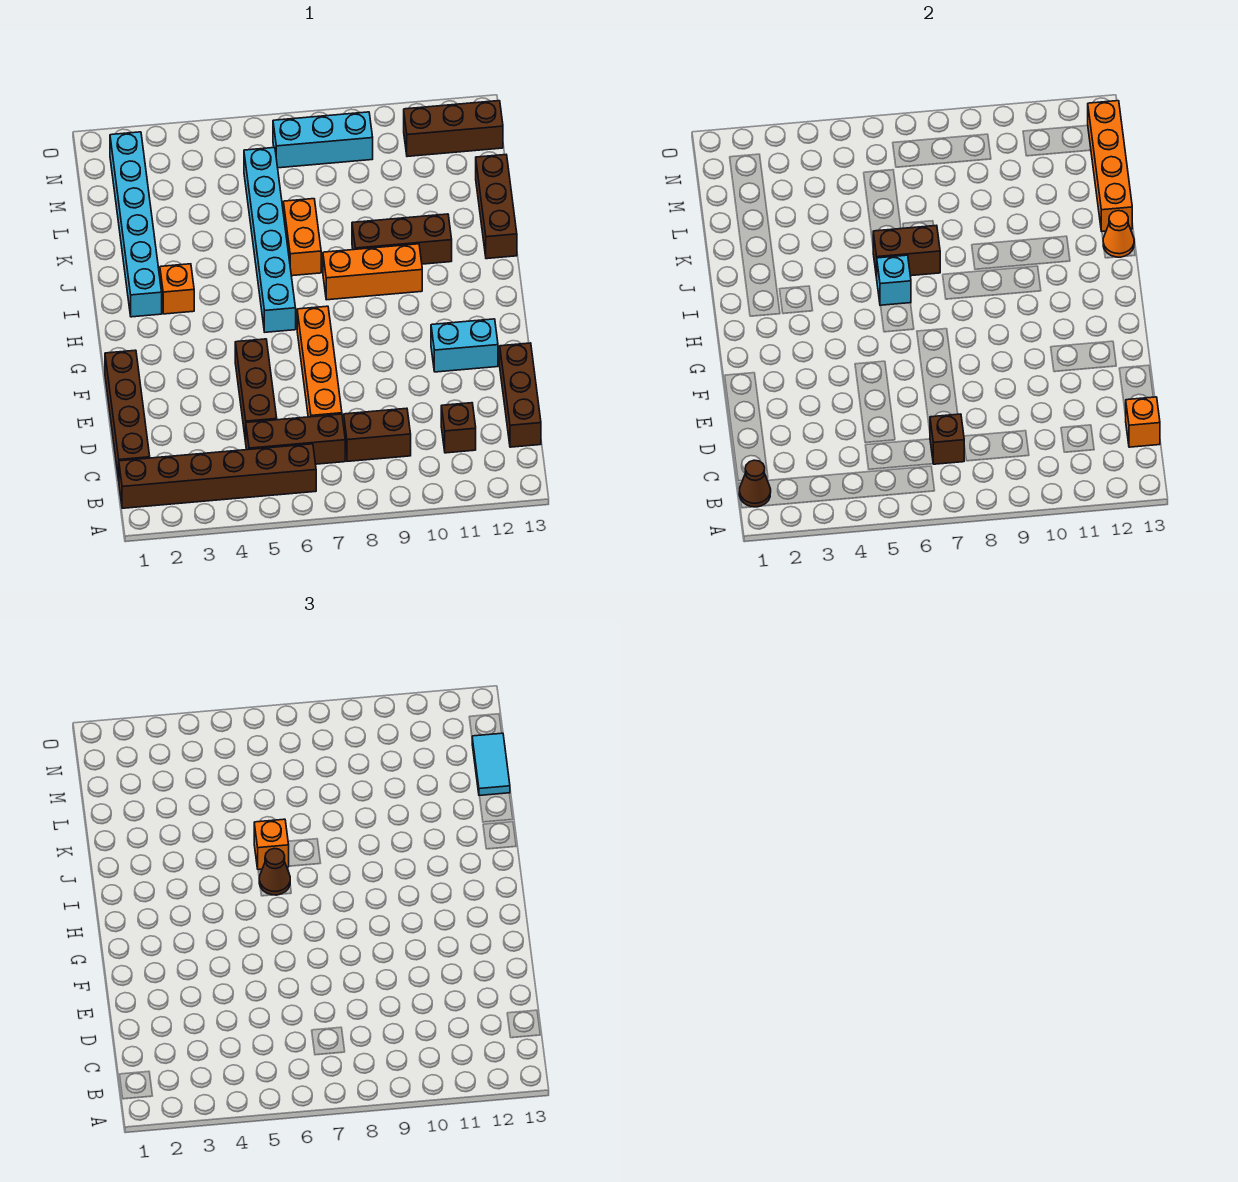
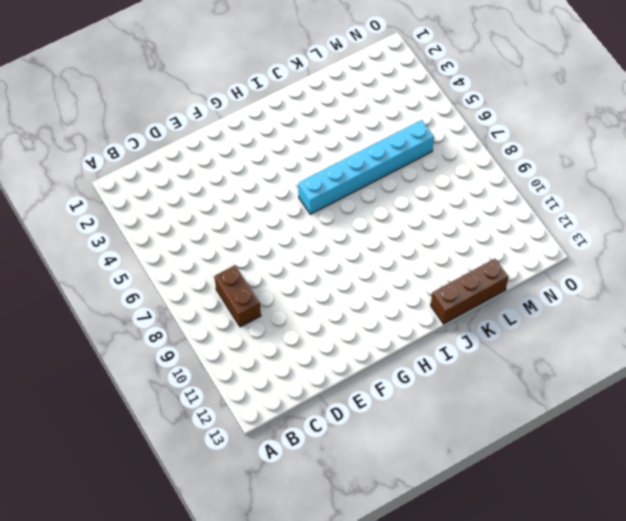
none -> brown 1x6 brick [119,444,316,508]
none -> brown 1x4 brick [105,350,150,480]
none -> brown 1x3 brick [246,414,345,464]

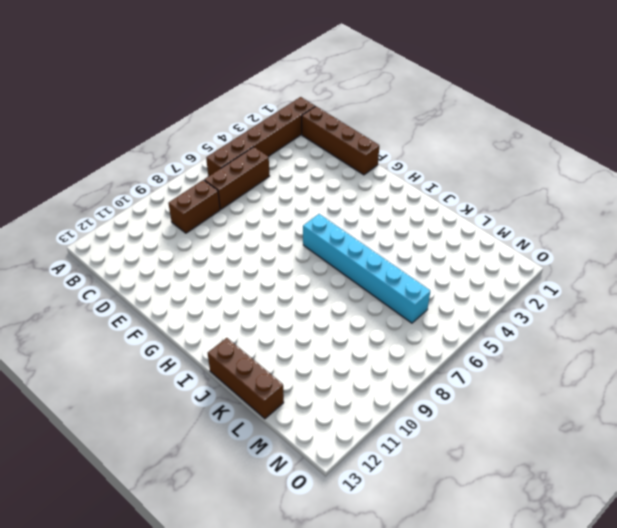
none -> brown 1x1 brick [441,403,476,453]
none -> brown 1x3 brick [500,343,541,447]
none -> brown 1x3 brick [235,339,277,442]

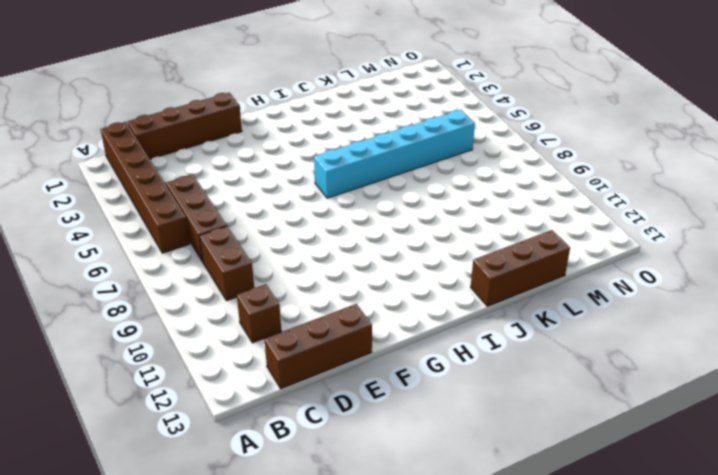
none -> brown 1x3 brick [235,339,277,442]
none -> orange 1x4 brick [297,306,342,417]
none -> cyan 1x2 brick [431,319,498,372]

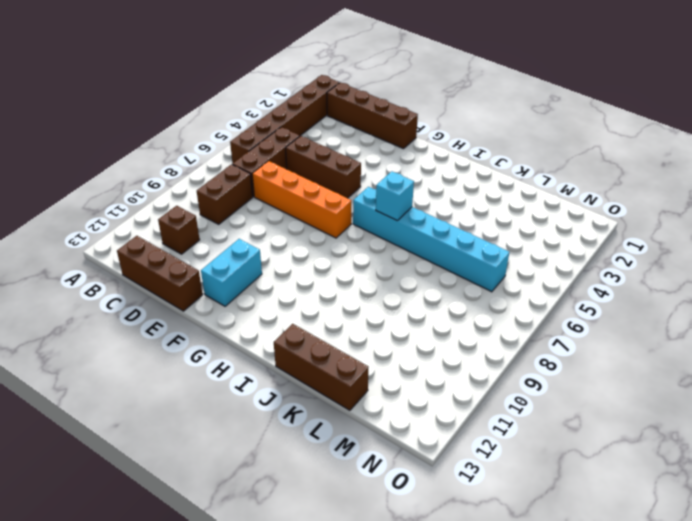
none -> cyan 1x6 brick [110,132,162,317]
none -> orange 1x1 brick [160,264,194,314]
none -> orange 1x3 brick [323,244,422,300]

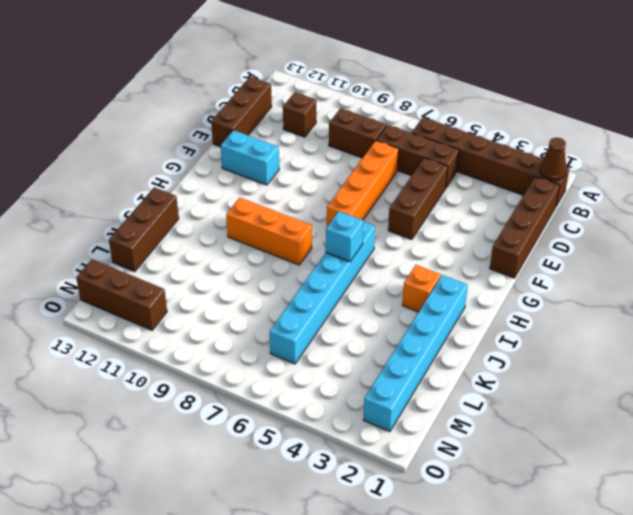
none -> orange 1x2 brick [283,199,321,276]
none -> brown 1x3 brick [352,214,452,264]
none -> cyan 1x3 brick [273,112,373,168]

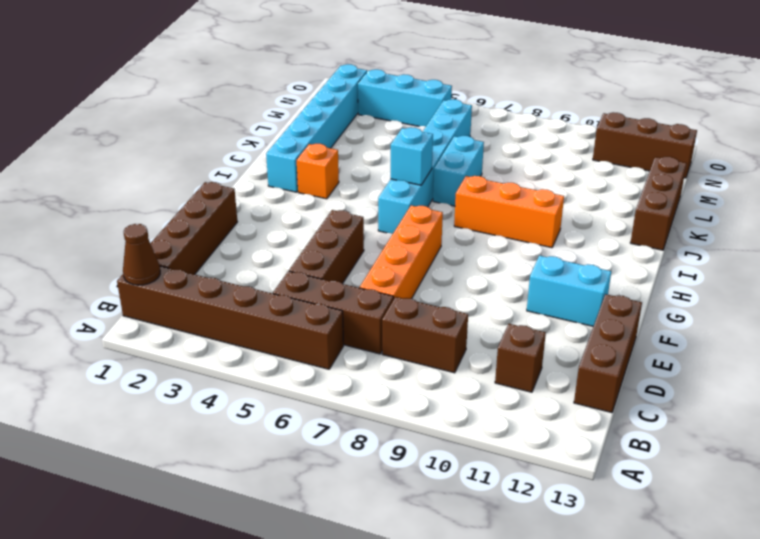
cyan 1x2 brick [433,136,484,206] -> orange 1x2 brick [283,199,321,276]
cyan 1x3 brick [358,69,452,126] -> cyan 1x3 brick moved to [273,112,373,168]
none -> brown 1x3 brick [352,214,452,264]
none -> brown 1x1 brick [930,414,964,464]
none -> orange 1x1 brick [1126,397,1160,447]

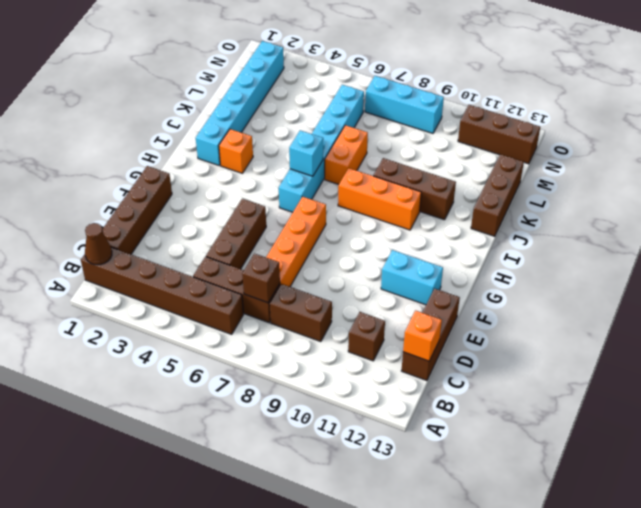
none -> brown 1x2 brick [873,225,940,278]
none -> orange 1x1 cone [1103,211,1134,257]
none -> orange 1x4 brick [1088,101,1132,231]

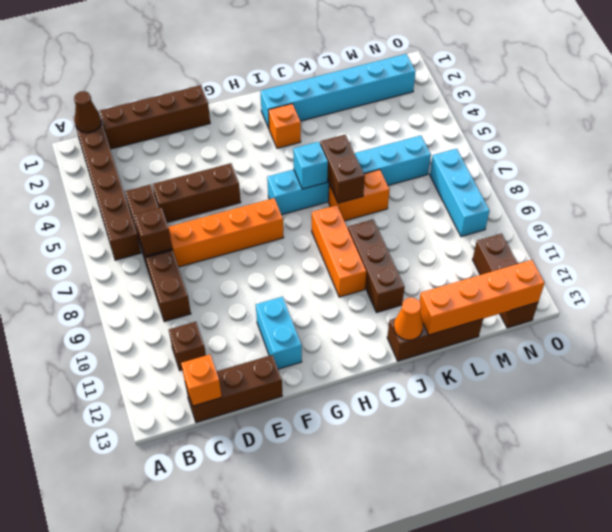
none -> brown 1x1 cone [259,849,290,895]
none -> orange 1x1 brick [254,819,289,870]
none -> cyan 1x2 tile [472,733,510,796]

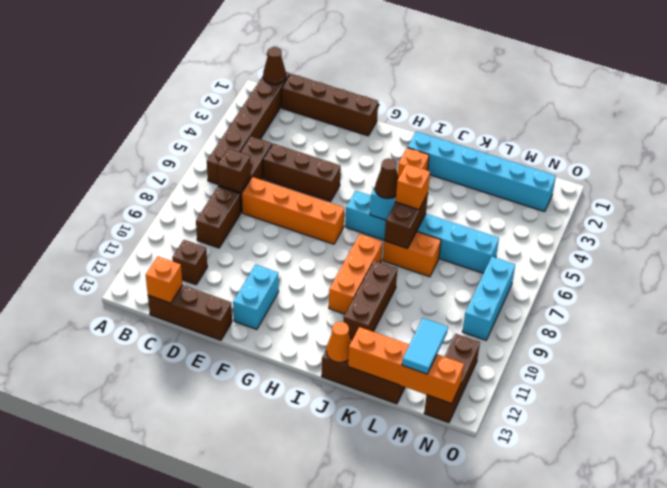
cyan 1x2 tile [402,318,448,374] -> cyan 1x2 tile turned to [472,733,510,796]

